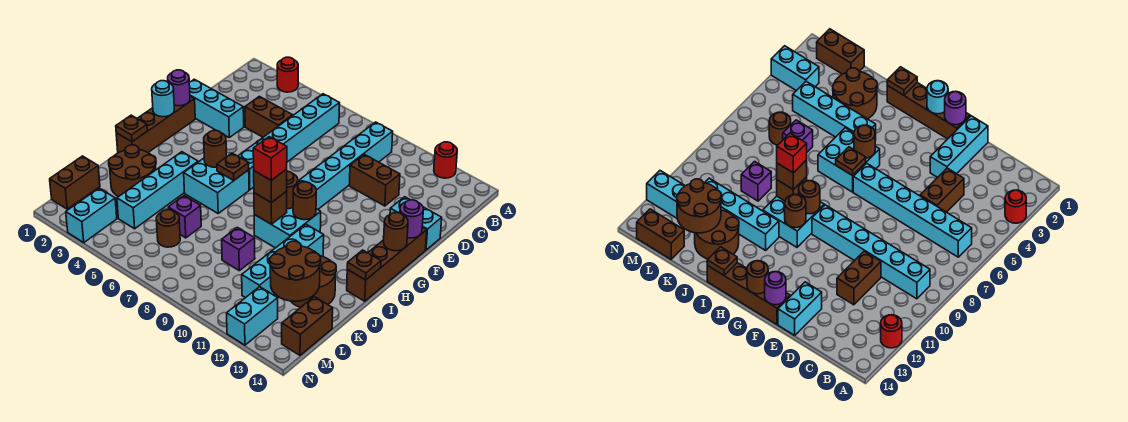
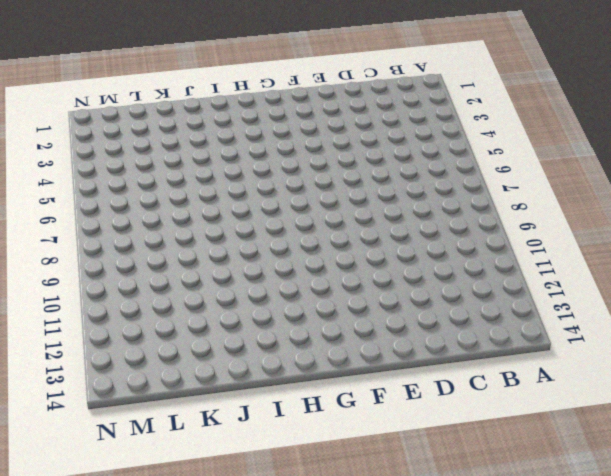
none -> red 1x1 round brick [277,57,298,92]
none -> red 1x1 round brick [434,142,457,178]
none -> cyan 1x6 brick [238,94,340,190]
none -> cyan 1x6 brick [298,122,393,209]

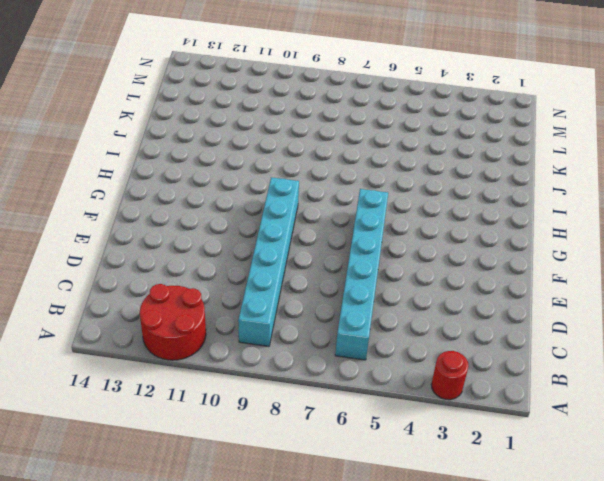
red 2x2 round brick [140,284,206,360] -> red 1x1 round brick [434,142,457,178]
none -> brown 1x2 brick [245,96,293,137]
none -> brown 1x2 brick [349,154,400,206]
none -> cyan 1x3 brick [189,79,244,137]
none -> cyan 1x2 brick [390,197,442,250]

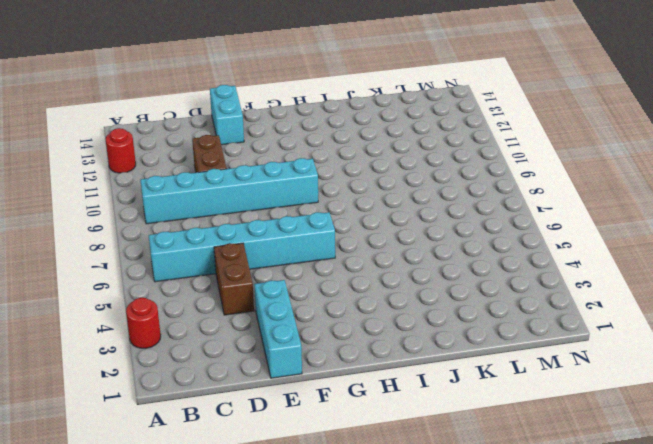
none -> brown 1x4 brick [116,96,195,153]
none -> brown 1x4 brick [347,227,427,301]
none -> cyan 2x2 brick [184,158,249,213]
none -> cyan 2x2 brick [254,208,321,248]

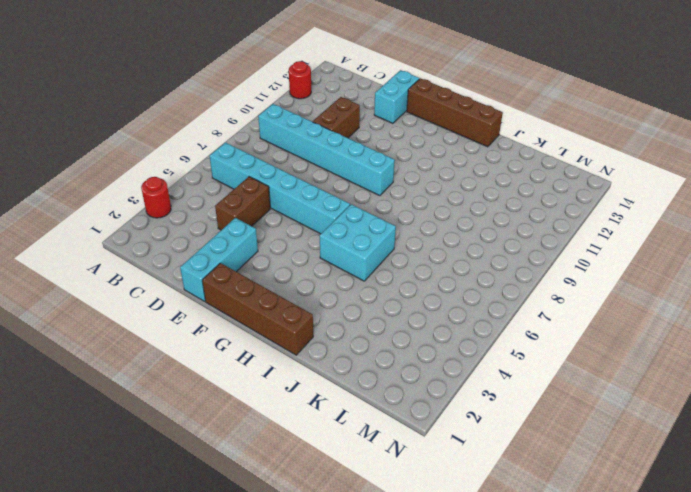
none -> cyan 2x2 brick [254,208,321,248]
none -> cyan 1x4 brick [117,152,198,229]
none -> cyan 1x4 brick [242,224,324,298]
none -> brown 2x2 round brick [109,145,156,197]

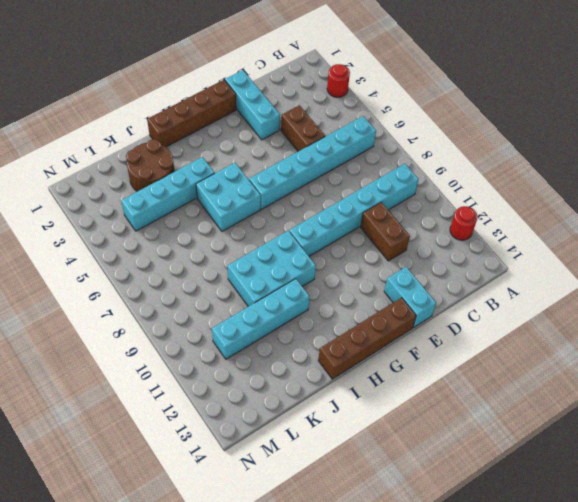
cyan 2x3 brick [227,231,316,307] -> cyan 2x2 brick [254,208,321,248]
none -> brown 2x2 round brick [291,251,336,308]
none -> purple 1x1 brick [168,196,201,238]
none -> purple 1x1 brick [222,227,255,271]
none -> brown 1x2 brick [50,156,100,209]

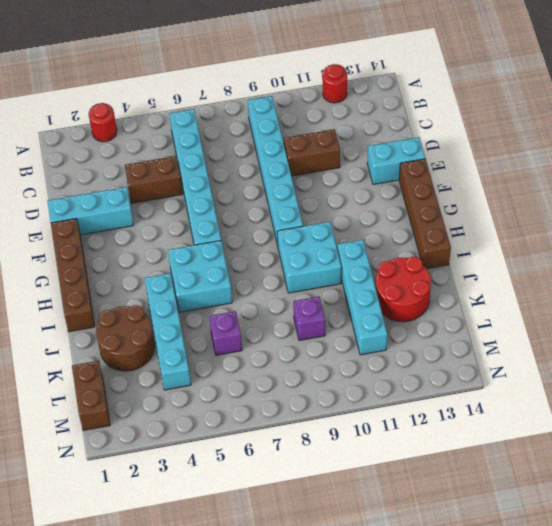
red 2x2 round brick [376,257,431,322] -> brown 2x2 round brick [291,251,336,308]
none -> brown 1x1 round brick [156,210,180,247]
none -> brown 1x2 brick [282,297,333,355]
none -> cyan 1x2 brick [66,188,117,242]
none -> cyan 1x2 brick [227,287,278,345]

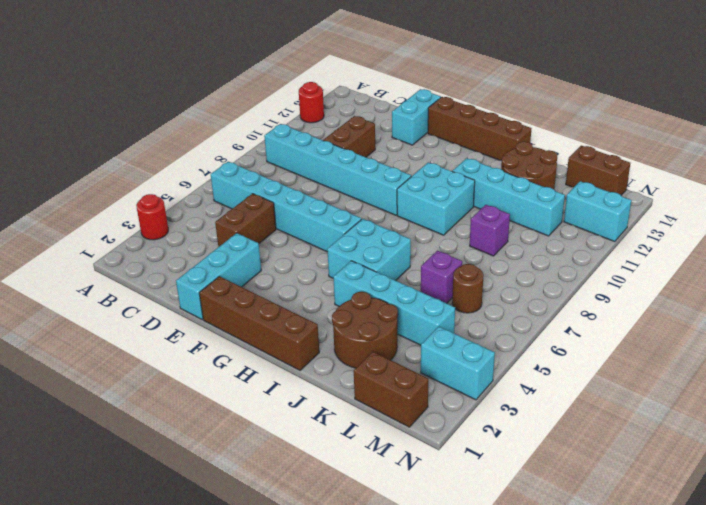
none -> purple 1x1 round brick [168,70,190,106]
none -> purple 1x1 round brick [400,200,423,238]
none -> cyan 1x1 round brick [152,81,174,117]
none -> brown 1x1 round brick [384,212,408,251]

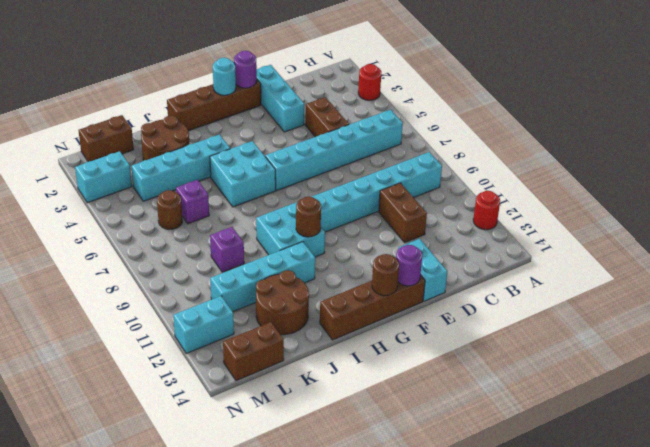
none -> brown 1x1 round brick [204,130,227,167]
none -> brown 1x1 plate [217,153,249,181]
none -> brown 1x1 round brick [287,171,298,209]
none -> brown 1x1 plate [116,115,147,142]

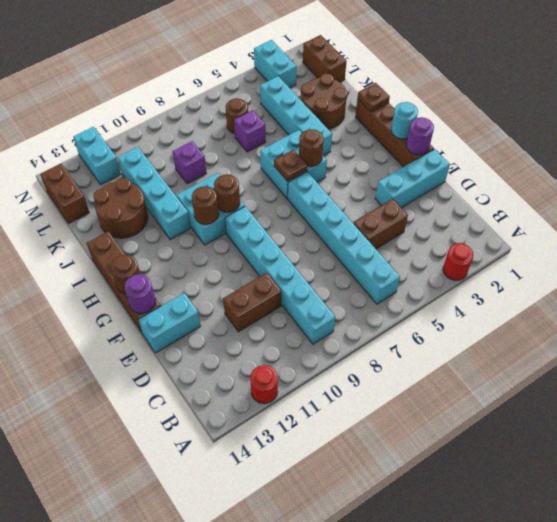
none -> brown 1x1 brick [254,191,287,224]
none -> brown 1x1 plate [347,250,381,280]
none -> brown 2x2 round brick [270,241,321,301]
none -> brown 1x1 brick [254,169,287,203]

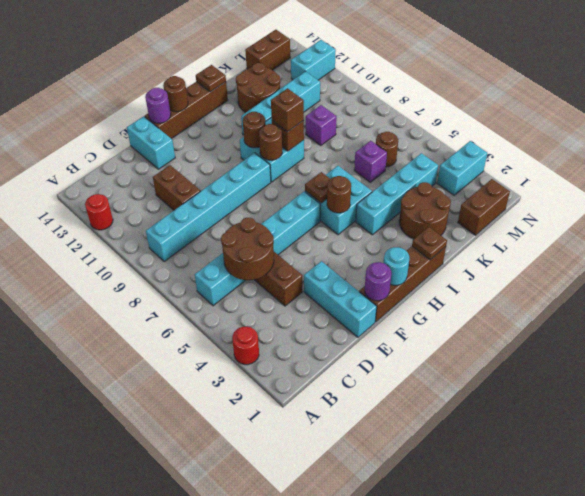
brown 2x2 round brick [221,218,274,280] -> brown 2x2 round brick moved to [270,241,321,301]
none -> red 1x1 brick [253,137,287,180]

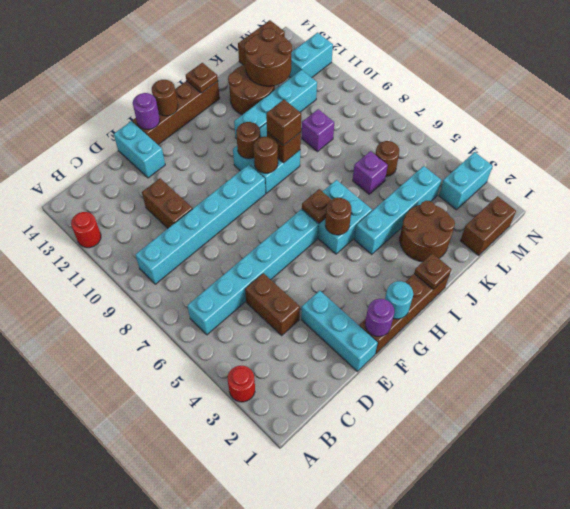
none -> red 1x1 brick [253,137,287,180]

